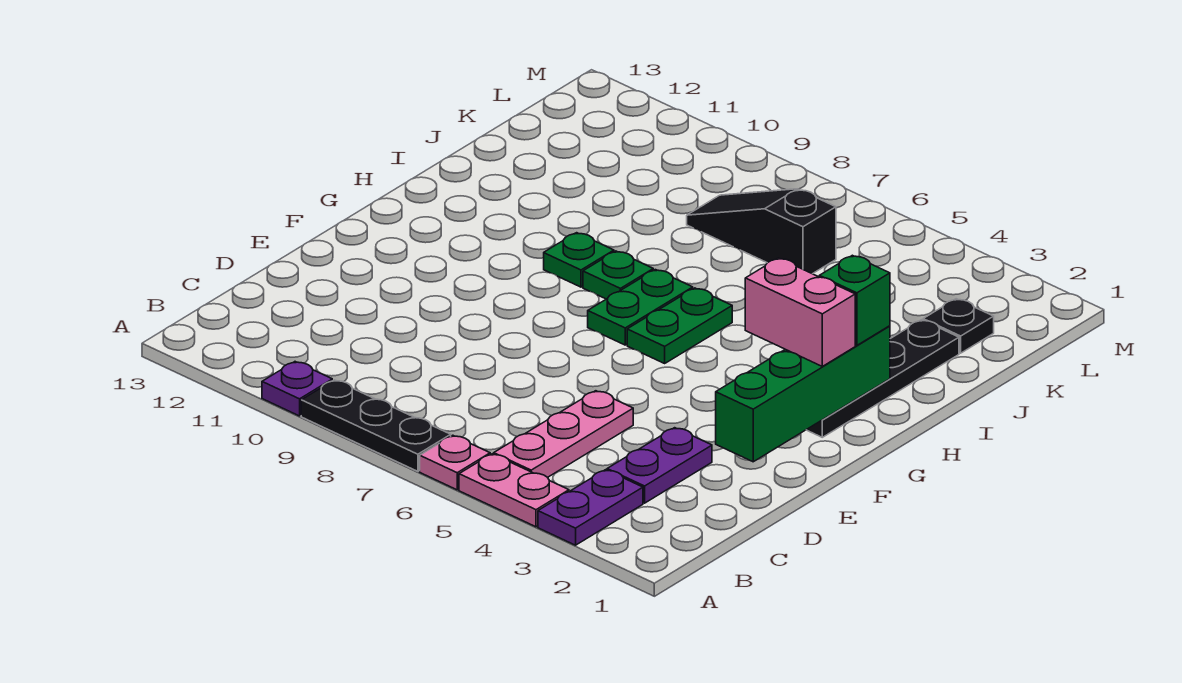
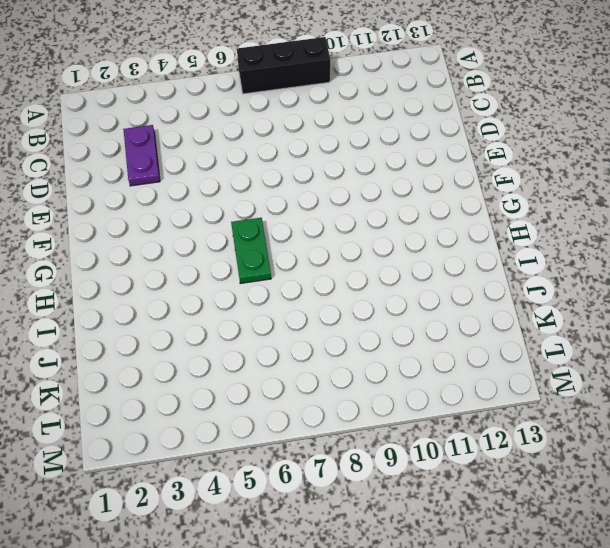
black 1x3 brick [237,37,330,94] -> black 1x3 plate [301,380,451,471]
none -> purple 1x2 plate [538,470,643,545]
none -> pink 1x2 plate [459,454,569,527]
none -> pink 1x1 plate [420,435,490,490]

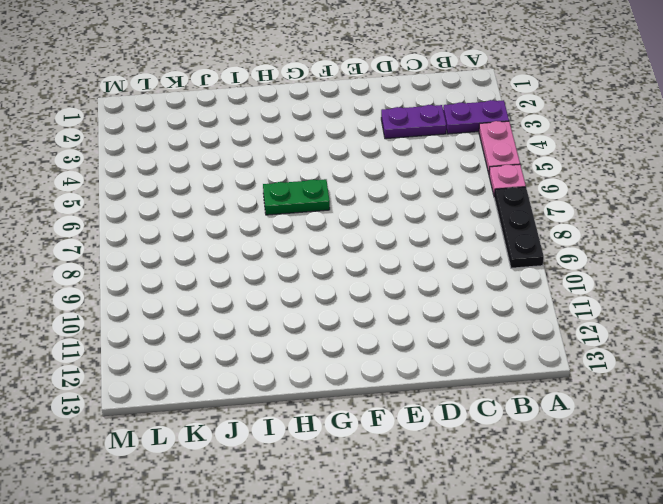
none -> purple 1x1 plate [262,362,332,416]
none -> pink 1x3 plate [494,391,633,477]
none -> black 1x4 plate [807,320,959,437]

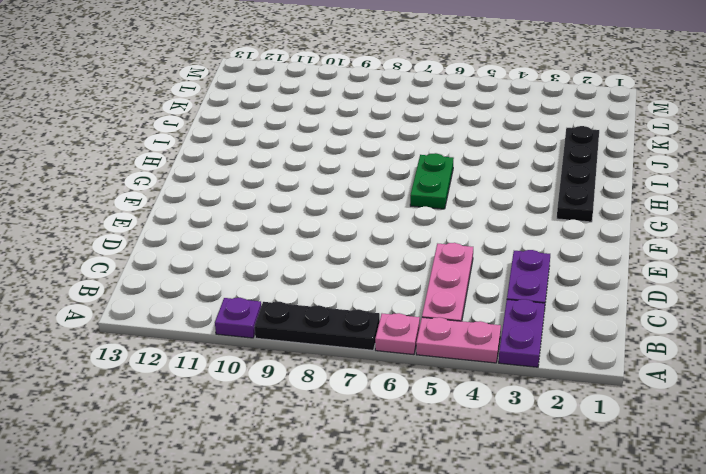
none -> green 1x2 plate [588,270,693,345]
none -> green 1x1 plate [583,251,653,299]
none -> green 1x1 plate [544,233,614,287]

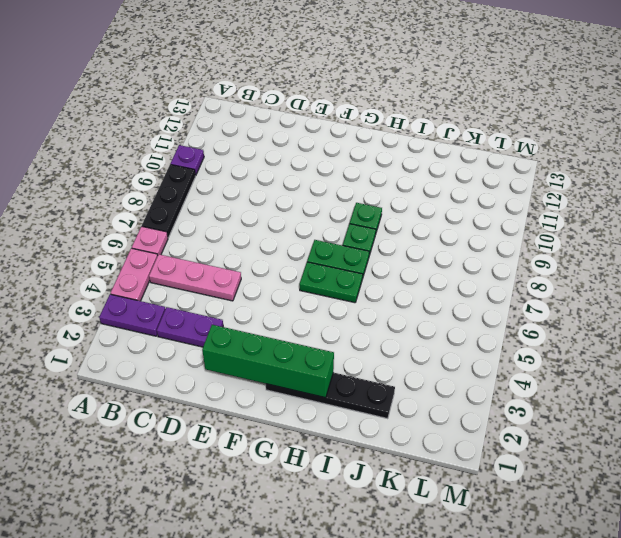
none -> black 1x1 plate [923,299,994,353]
none -> black 1x3 slope [687,189,836,274]
none -> pink 1x2 brick [745,258,855,366]

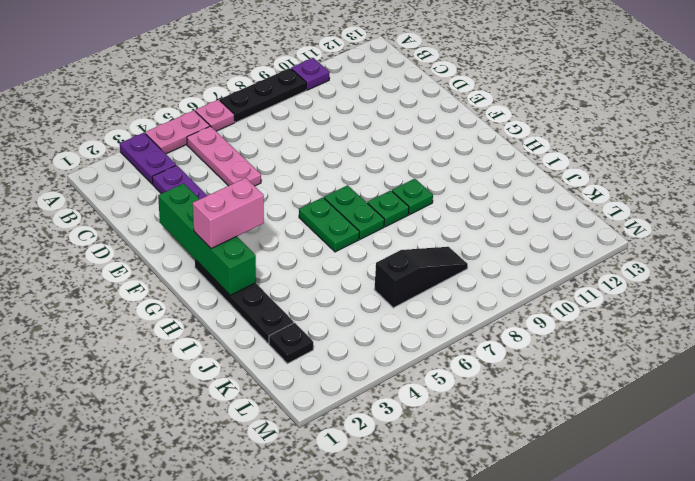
none -> green 1x1 brick [819,255,890,345]

